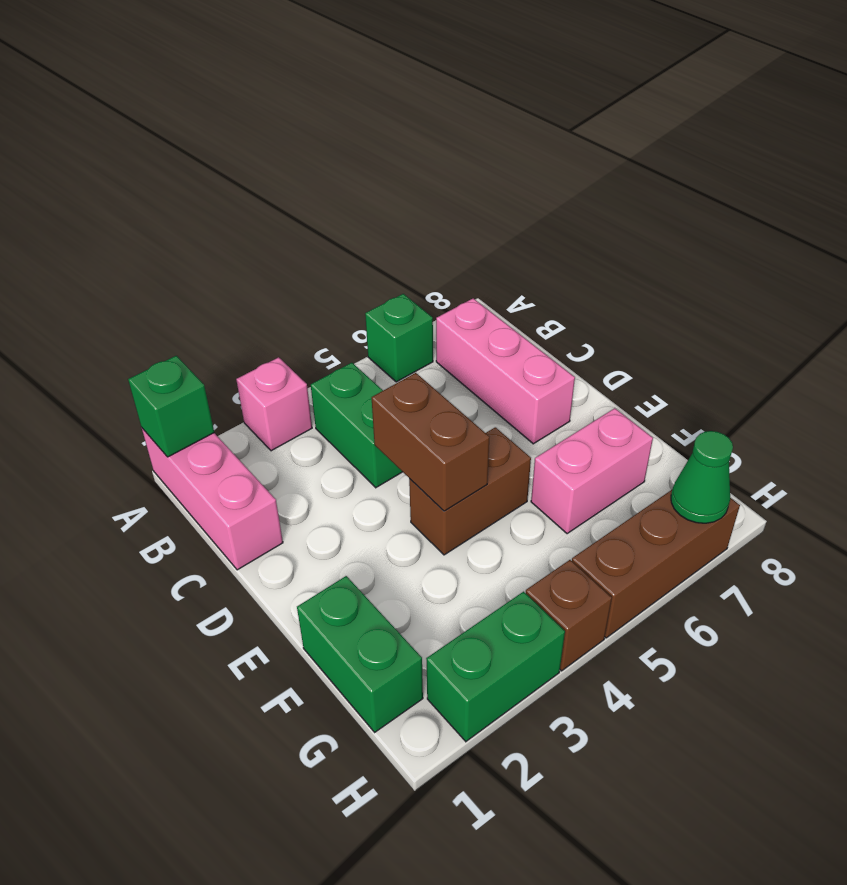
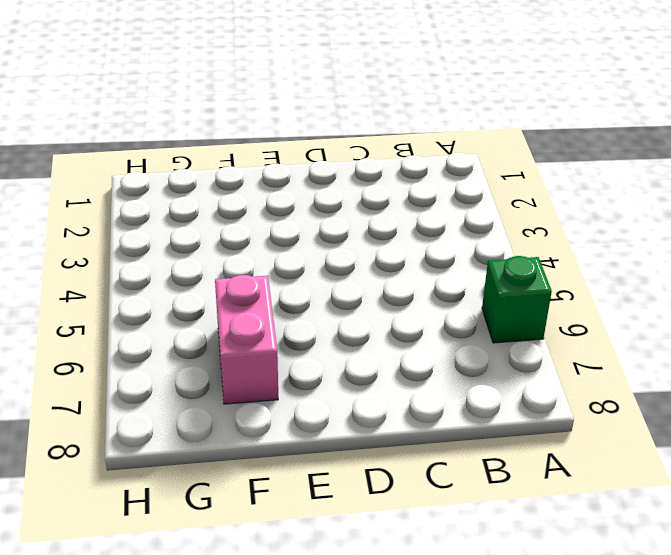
none -> pink 1x3 brick [142,428,283,570]
none -> pink 1x1 brick [236,357,312,451]
none -> green 1x2 brick [311,363,402,488]

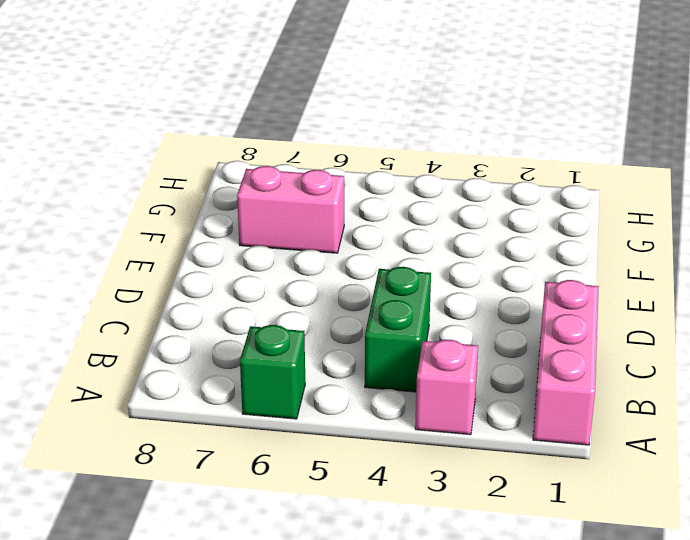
none -> pink 1x3 brick [436,298,575,444]
none -> brown 1x2 brick [409,427,531,555]
none -> green 1x2 brick [297,576,423,732]

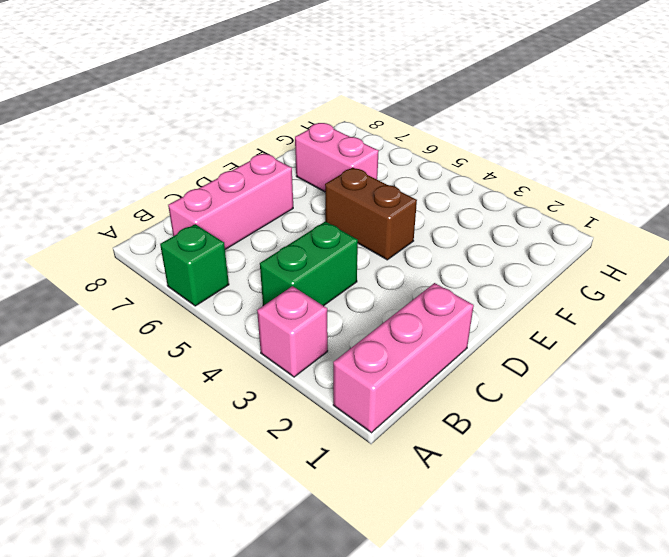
none -> green 1x2 brick [297,576,423,732]
none -> green 1x2 brick [426,592,565,741]
none -> brown 1x1 brick [526,560,612,671]

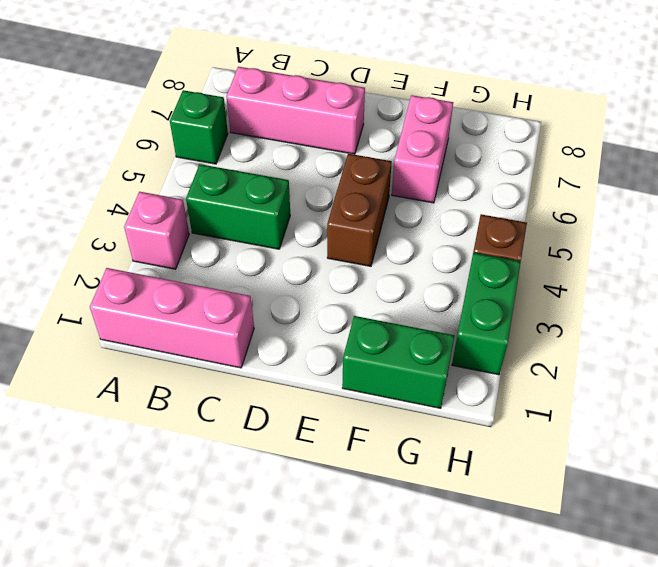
none -> brown 1x3 brick [572,490,740,638]
none -> green 1x1 brick [128,356,214,457]
none -> brown 1x2 brick [372,373,489,511]

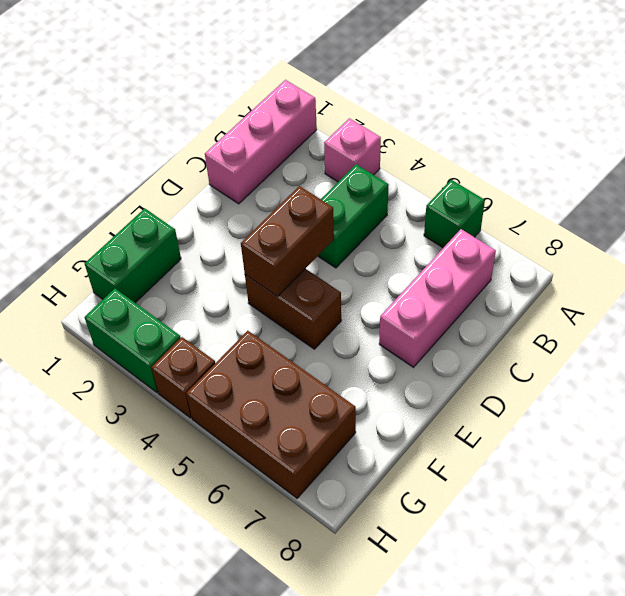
brown 2x3 brick [186,331,356,498] -> brown 1x3 brick [572,490,740,638]
none -> pink 1x2 brick [531,408,653,534]
none -> green 1x1 brick [128,356,214,457]
none -> green 1x1 cone [671,431,733,523]

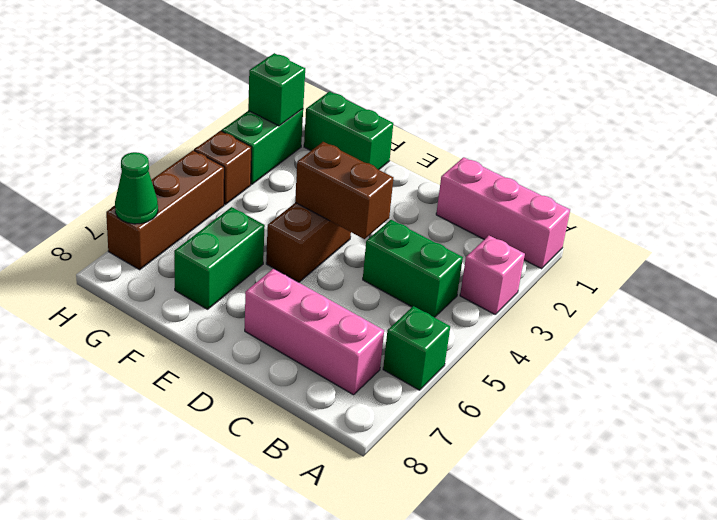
green 1x2 brick [174,207,265,309] -> pink 1x2 brick [531,408,653,534]
green 1x1 brick [248,53,305,126] -> green 1x1 brick moved to [128,356,214,457]

